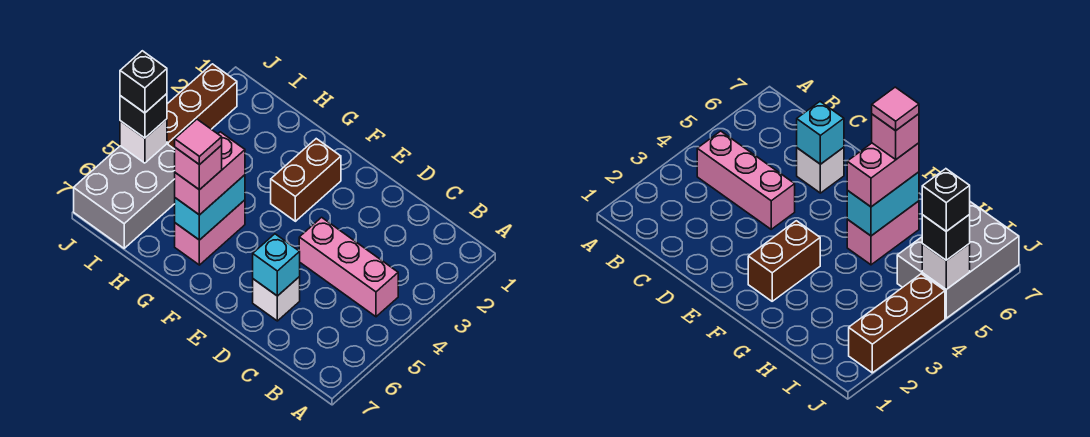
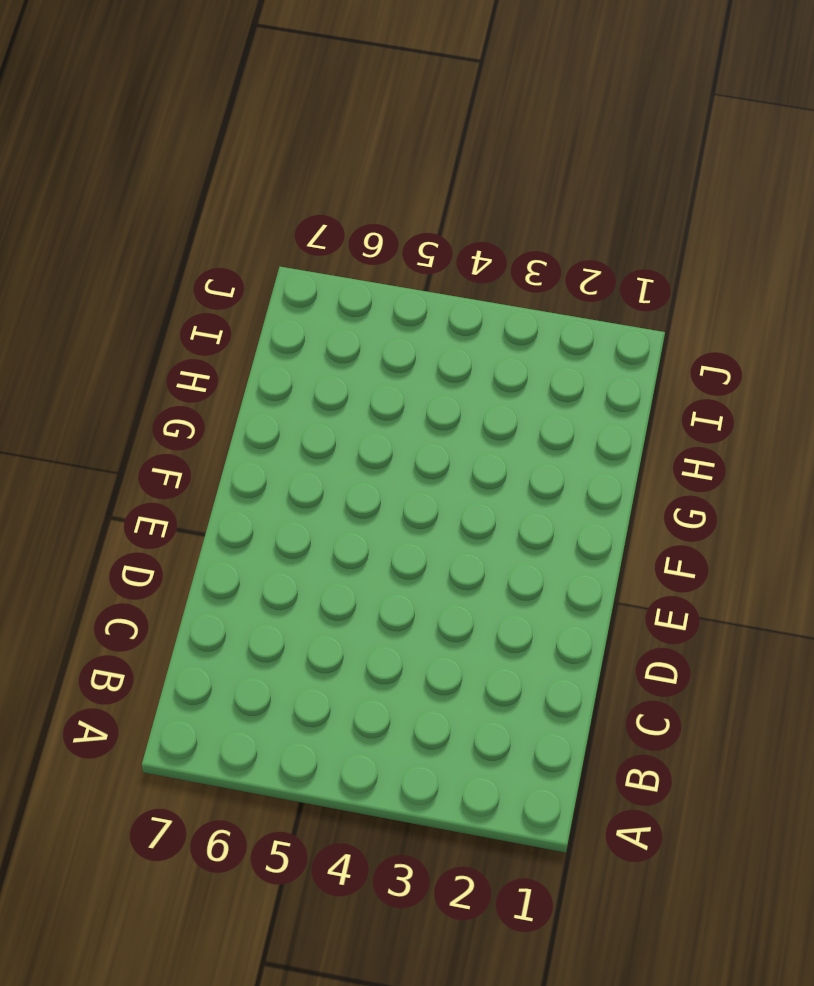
none -> pink 1x3 brick [299,217,398,317]
none -> white 1x1 brick [253,277,300,321]
none -> brown 1x2 brick [271,139,341,221]

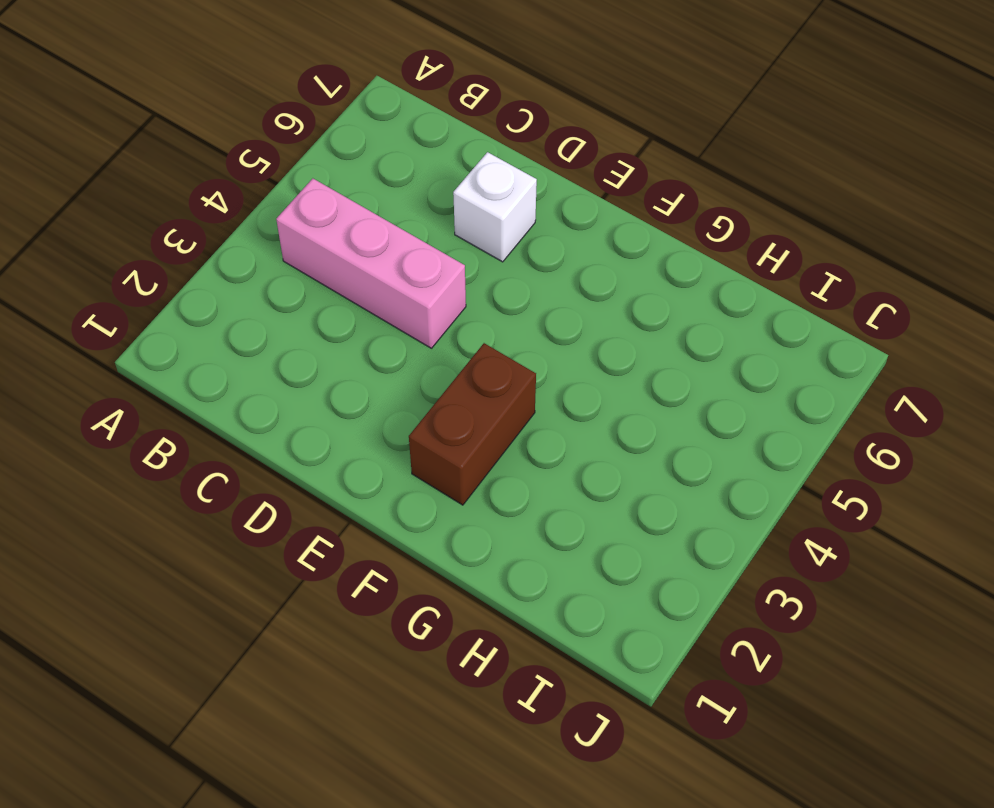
none -> pink 1x2 brick [175,200,245,265]
none -> grey 2x3 brick [74,144,175,248]
none -> brown 1x3 brick [167,64,237,149]

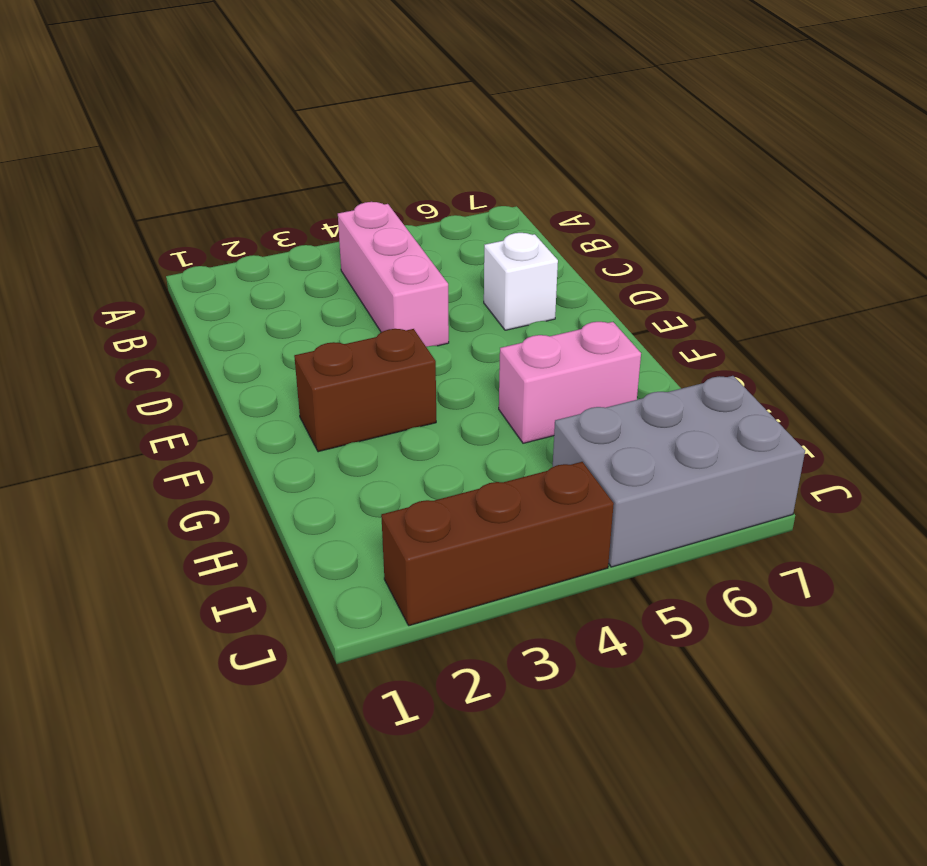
none -> cyan 1x1 brick [253,234,300,296]
none -> cyan 1x2 brick [175,175,245,240]
none -> white 1x1 brick [120,119,167,163]

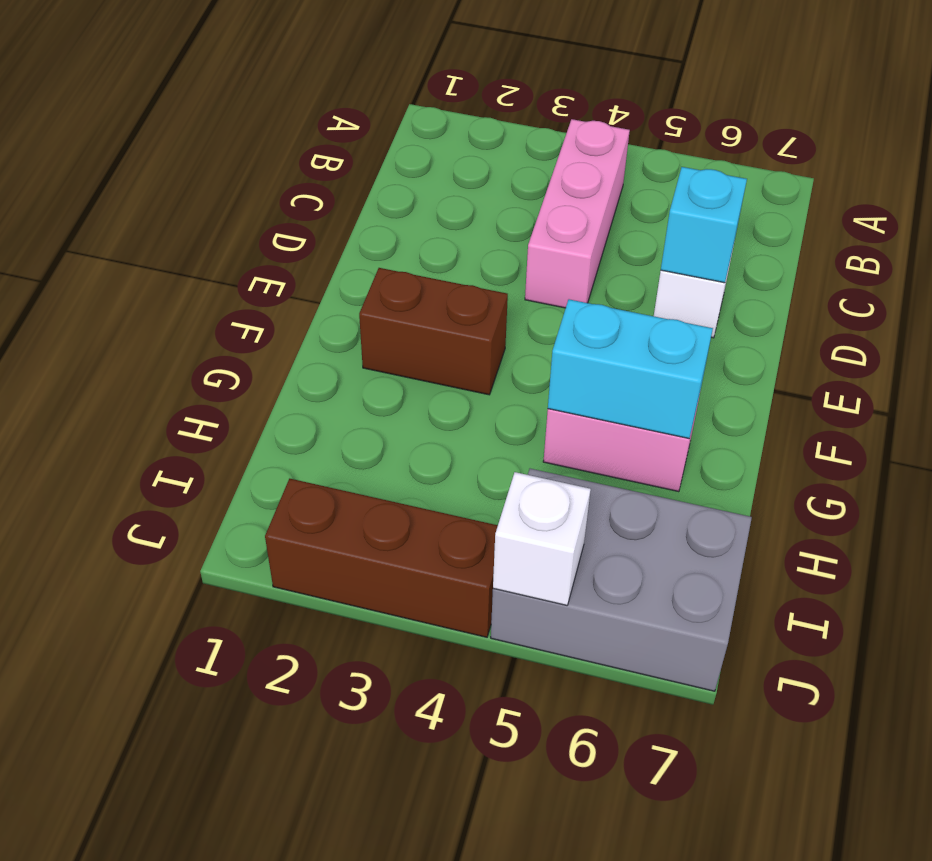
none -> pink 1x2 brick [175,132,245,215]
none -> black 1x1 brick [120,94,167,138]
none -> pink 1x1 brick [175,145,222,190]

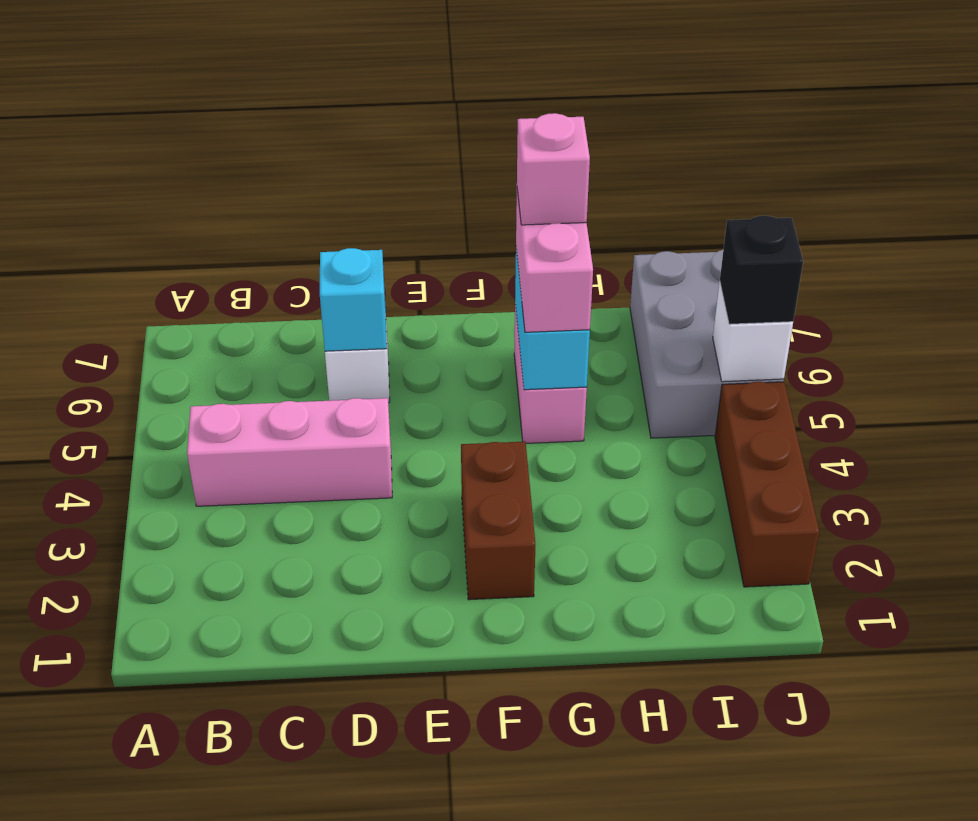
none -> black 1x1 brick [120,51,167,113]
none -> pink 1x1 tile [175,119,222,165]

